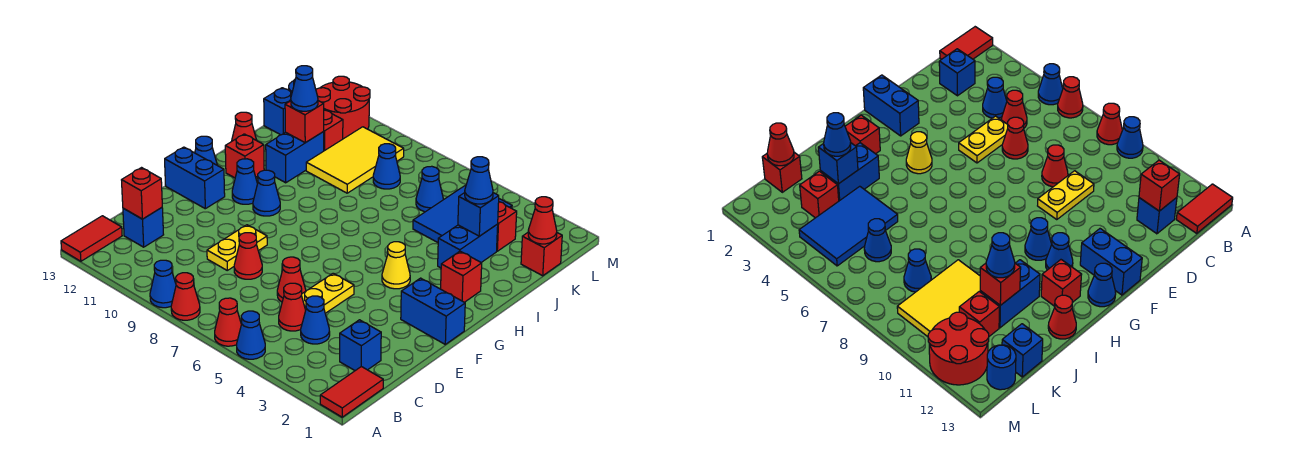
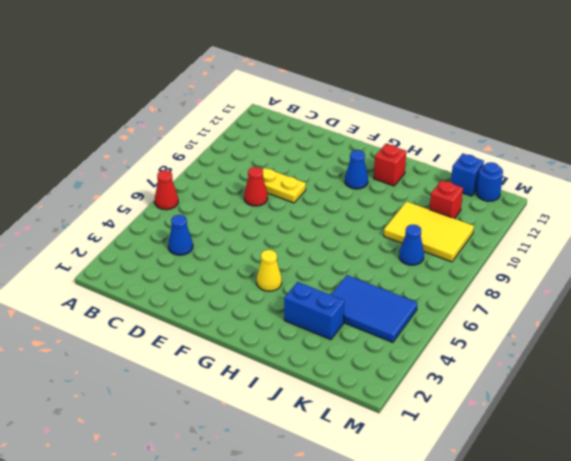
none -> red 1x2 tile [320,367,383,417]
none -> blue 1x1 cone [237,311,265,359]
none -> red 1x1 cone [171,273,200,320]
none -> blue 1x1 cone [150,260,176,308]

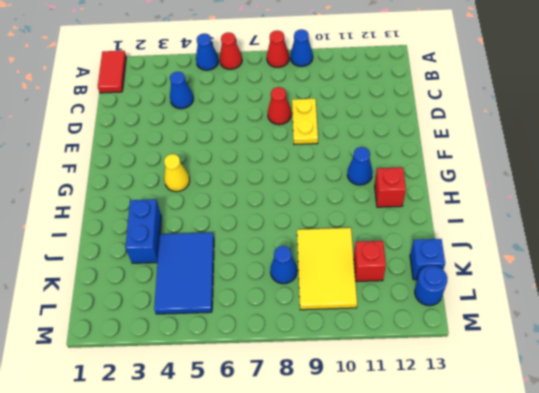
none -> red 1x2 tile [61,216,122,261]
none -> blue 1x1 brick [340,320,381,371]
none -> red 1x1 cone [279,283,306,331]
none -> blue 1x1 brick [123,208,164,247]

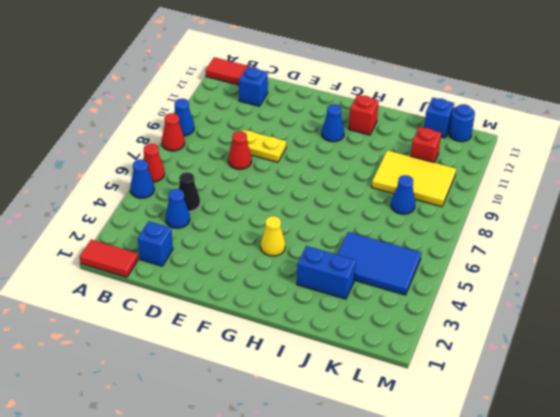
black 1x1 cone [178,172,200,211] -> red 1x1 cone [279,283,306,331]
none -> yellow 1x2 plate [302,273,354,313]
none -> red 1x1 cone [277,257,306,302]
none -> blue 1x2 brick [401,278,465,344]
none -> blue 1x2 brick [165,147,225,209]

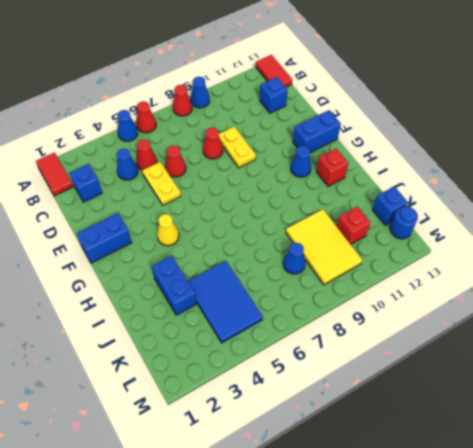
none -> blue 1x1 cone [253,170,280,216]
none -> blue 1x1 cone [195,136,217,165]
none -> red 1x1 brick [441,251,482,302]
none -> blue 1x2 brick [266,132,324,183]

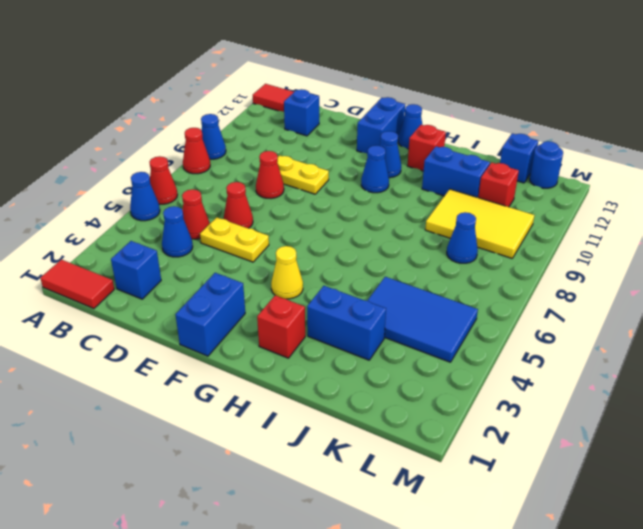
none -> red 1x1 cone [232,112,256,141]
none -> red 1x1 brick [521,233,562,276]
none -> red 1x1 brick [497,202,517,251]
none -> blue 1x1 cone [416,166,443,212]

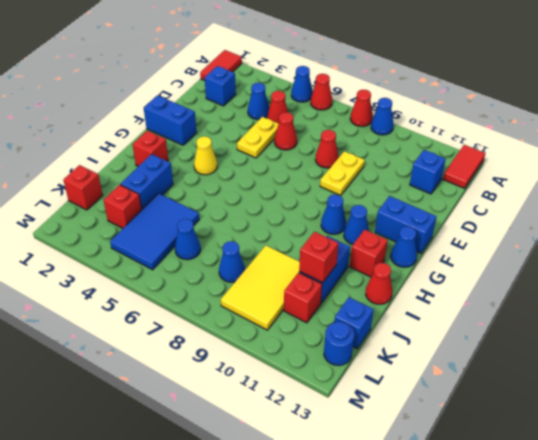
none -> red 2x2 round brick [316,76,370,139]
none -> red 1x1 brick [122,168,162,219]
none -> blue 1x1 brick [458,193,499,236]
none -> red 1x1 cone [528,197,557,244]

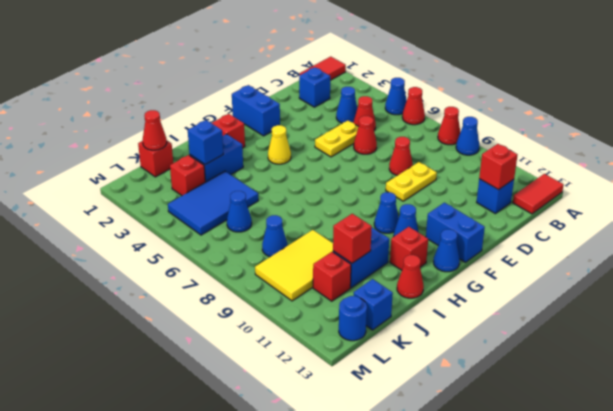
none -> red 2x2 round brick [316,76,370,139]
none -> blue 1x1 cone [465,157,493,204]
none -> blue 1x1 cone [291,66,318,111]

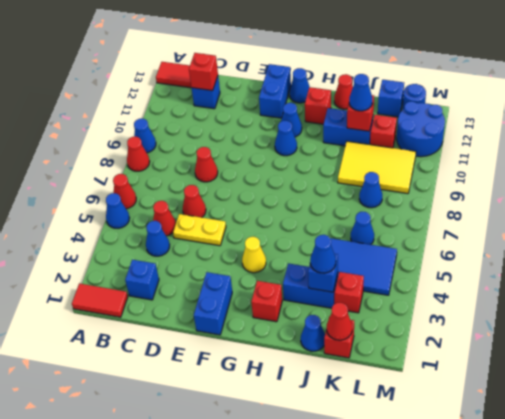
blue 1x1 cone [301,315,325,351] -> none
blue 2x2 round brick [397,101,445,157] -> red 2x2 round brick [316,76,370,139]
none -> yellow 1x2 plate [207,225,267,270]

